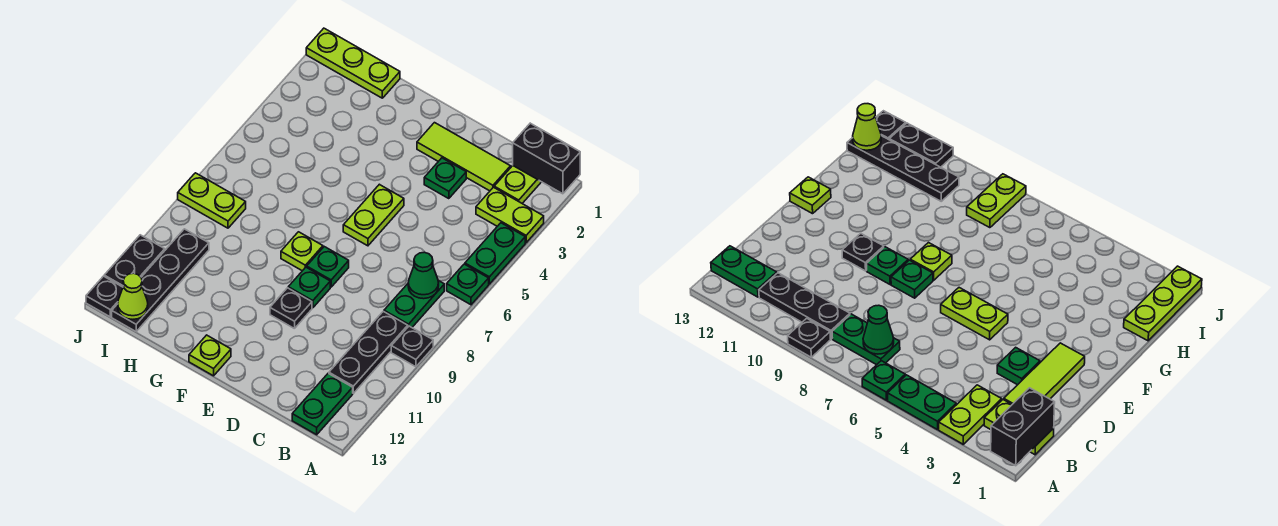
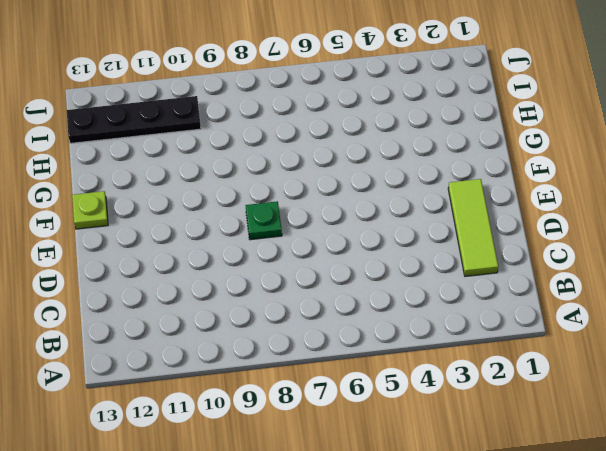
none -> lime 1x2 plate [476,187,544,243]
none -> green 1x2 plate [465,223,525,284]
none -> green 1x1 plate [447,264,489,305]

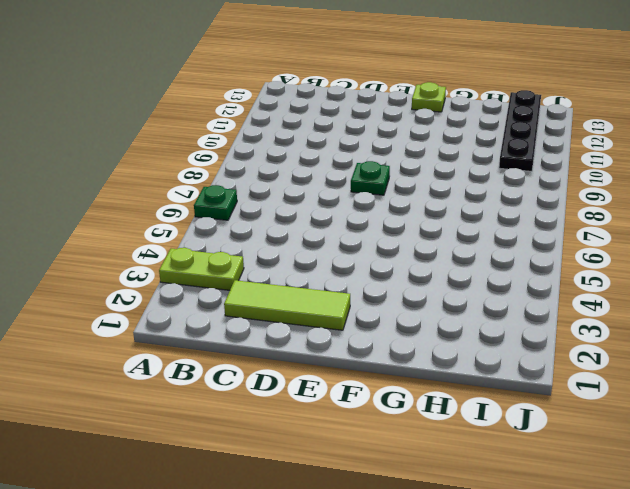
none -> green 1x2 plate [465,223,525,284]
none -> black 1x1 plate [391,326,433,367]
none -> lime 1x2 plate [494,166,541,203]

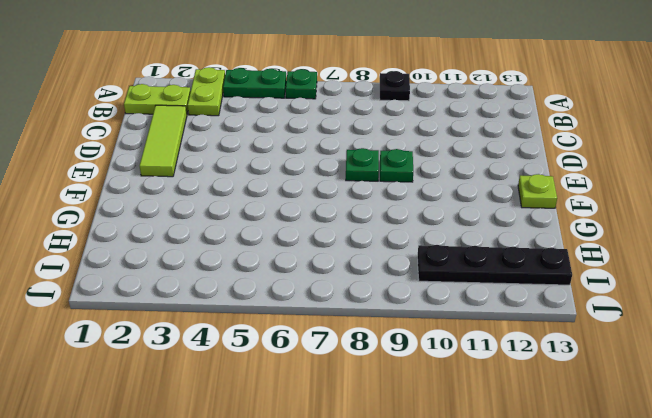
none -> green 1x2 plate [384,280,444,327]
none -> black 1x3 plate [329,311,408,393]
none -> green 1x2 plate [292,373,353,435]

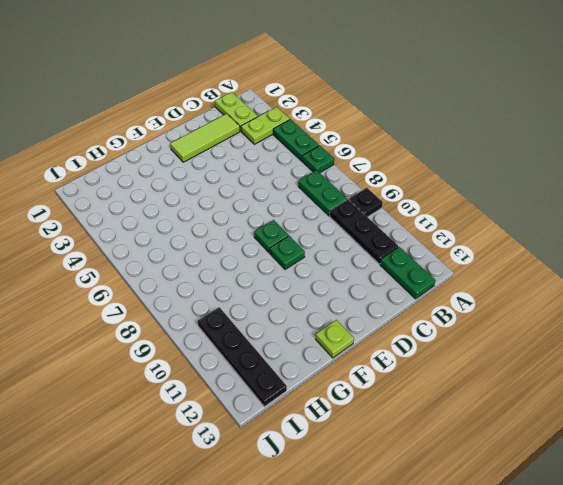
none -> green 1x1 plate [424,158,466,199]
none -> lime 1x2 plate [343,184,404,246]
none -> black 1x1 plate [270,288,312,329]

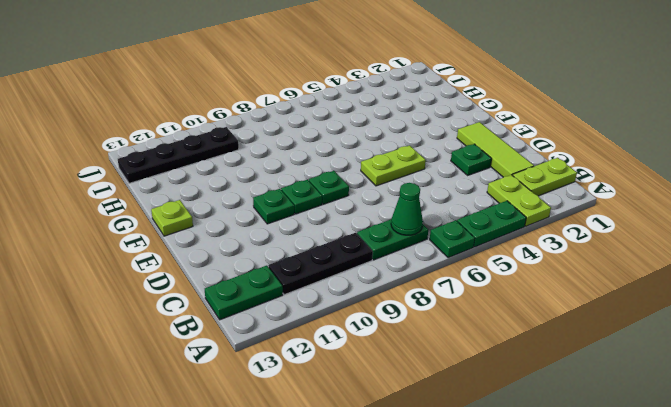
green 1x1 plate [253,189,294,224] -> black 1x1 plate [270,288,312,329]
none -> black 1x1 plate [391,326,433,367]
none -> lime 1x1 plate [281,232,323,271]
none -> lime 1x3 plate [306,28,400,98]

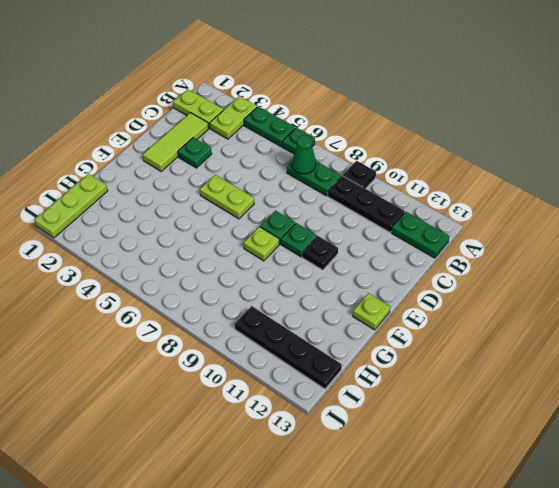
none -> lime 1x2 plate [178,173,246,228]
none -> black 1x2 plate [104,235,165,287]
none -> black 1x1 plate [86,276,123,317]

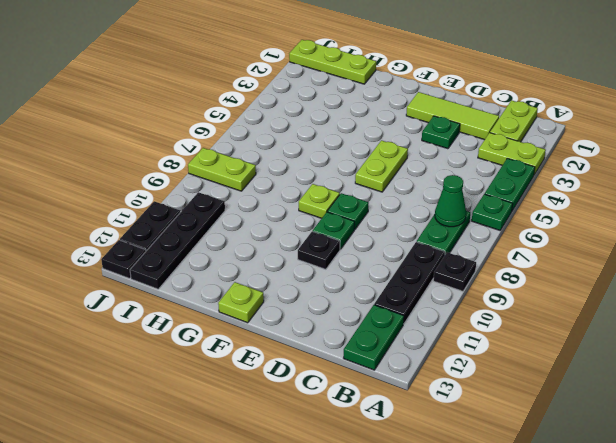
none -> black 1x2 brick [513,123,580,194]
none -> lime 1x1 cone [118,273,148,319]

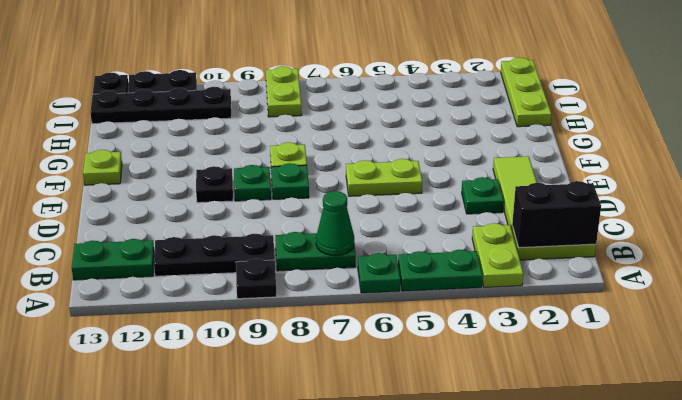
black 1x2 brick [512,181,601,248] -> black 1x2 brick turned to [513,123,580,194]
none -> lime 1x1 cone [118,273,148,319]

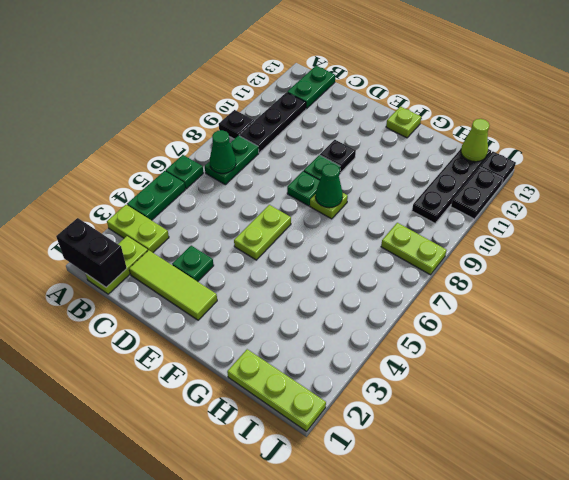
green 1x1 cone [315,164,343,208] -> none

